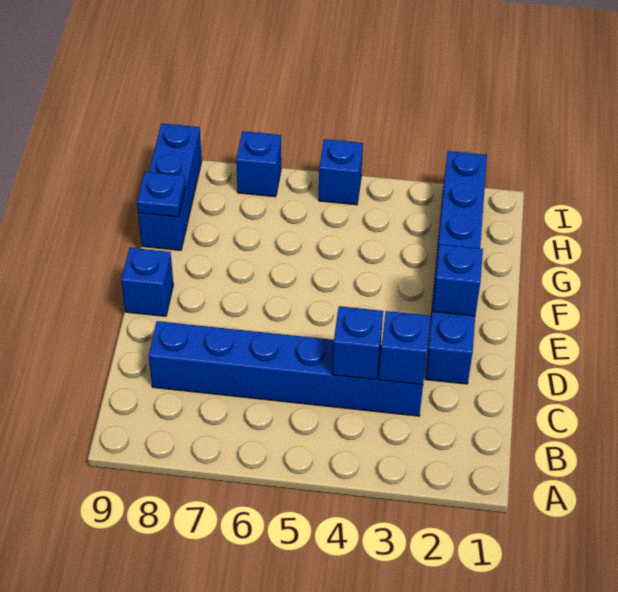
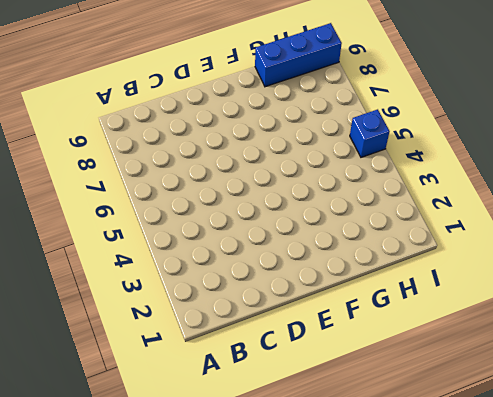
none -> blue 1x6 brick [149,321,423,416]
none -> blue 1x6 brick [425,151,487,384]

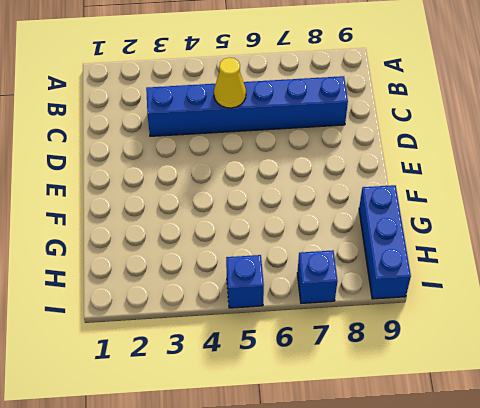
yellow 1x1 cone [214,58,246,108] -> none
none -> blue 1x6 brick [425,151,487,384]
none -> blue 1x1 brick [121,248,173,316]

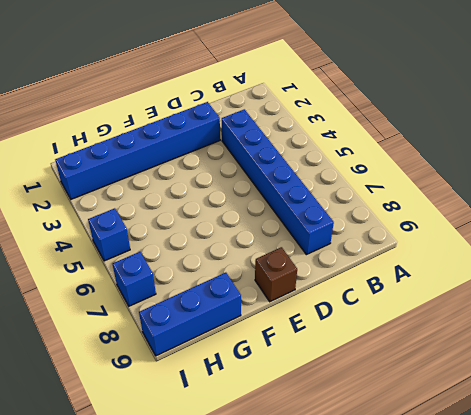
brown 1x1 brick [255,247,297,302] -> blue 1x1 brick [121,248,173,316]
none -> blue 1x1 brick [379,311,430,385]
none -> blue 1x1 brick [332,306,383,380]

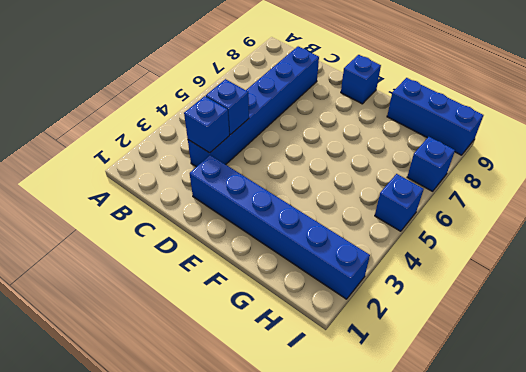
none -> blue 1x1 brick [432,244,483,316]
none -> blue 1x1 plate [137,172,186,217]

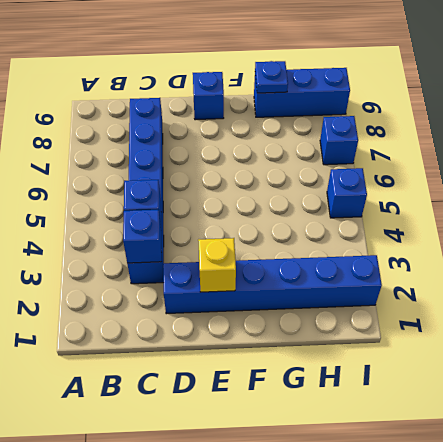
yellow 1x1 brick [198,238,236,292] -> blue 1x1 brick [432,244,483,316]

